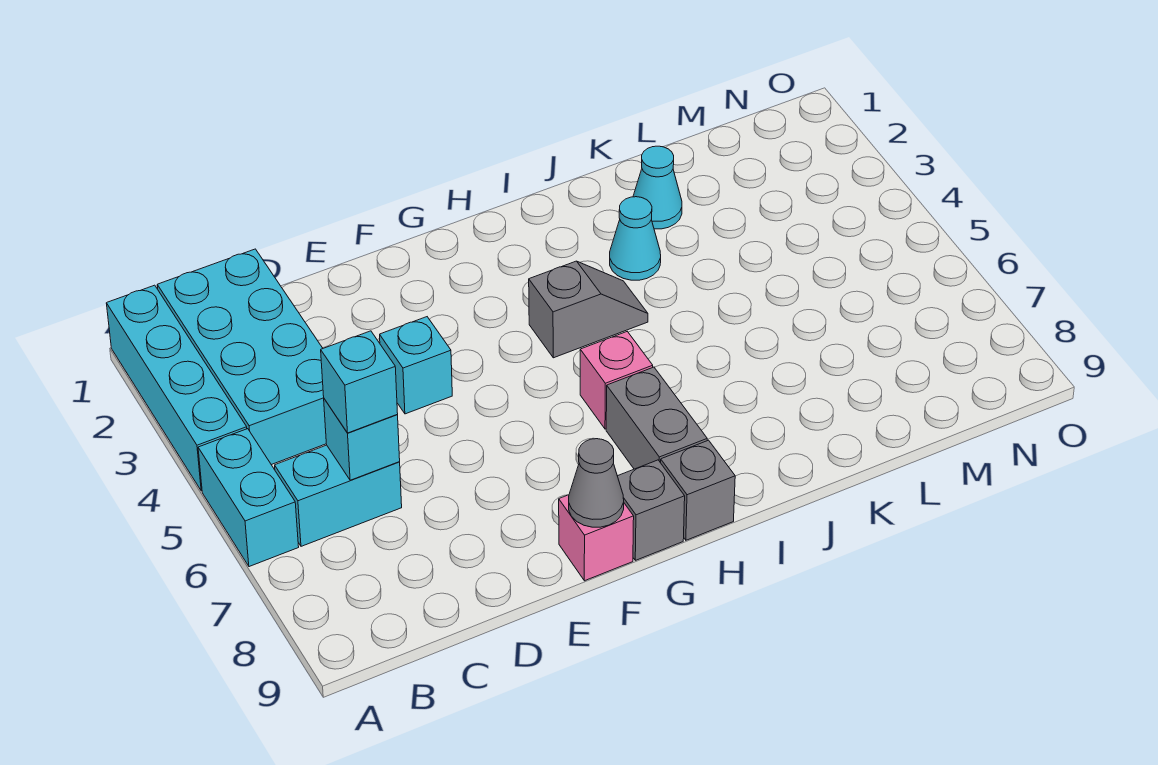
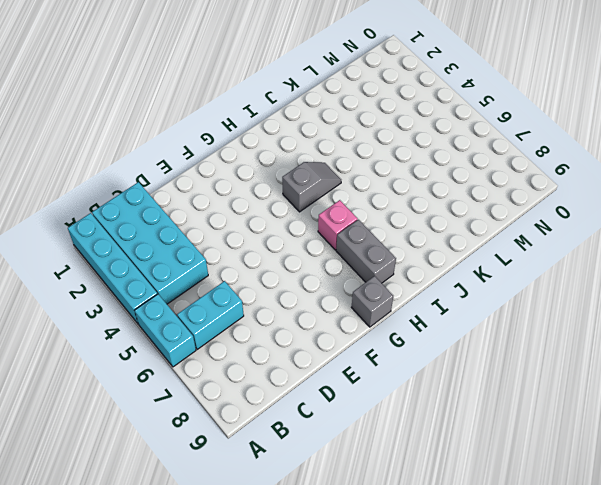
none -> cyan 1x1 brick [380,317,452,414]
none -> pink 1x1 brick [559,495,634,581]
none -> grey 1x1 brick [661,440,735,540]

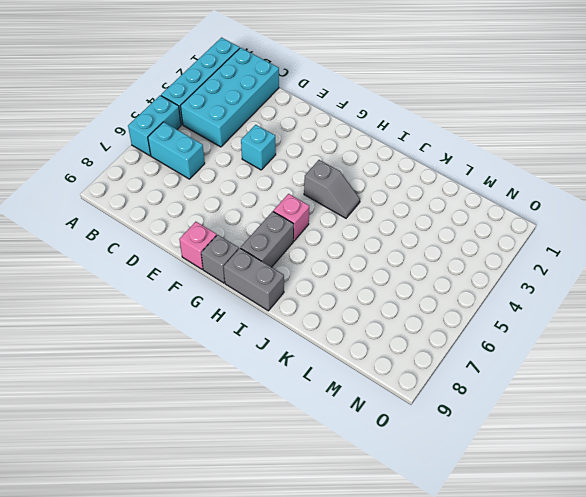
grey 1x2 brick [223,248,284,311] -> grey 1x1 brick [661,440,735,540]
none -> cyan 1x1 cone [610,197,661,280]
none -> cyan 1x1 cone [633,146,682,229]
none -> cyan 1x1 brick [324,399,400,480]

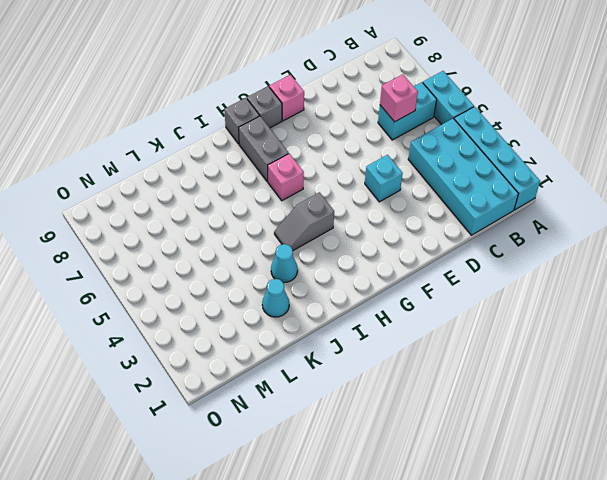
pink 1x1 brick [380,74,418,122] -> cyan 1x1 brick [324,399,400,480]
none -> grey 1x1 cone [569,439,624,527]
none -> cyan 1x1 brick [321,331,398,433]

